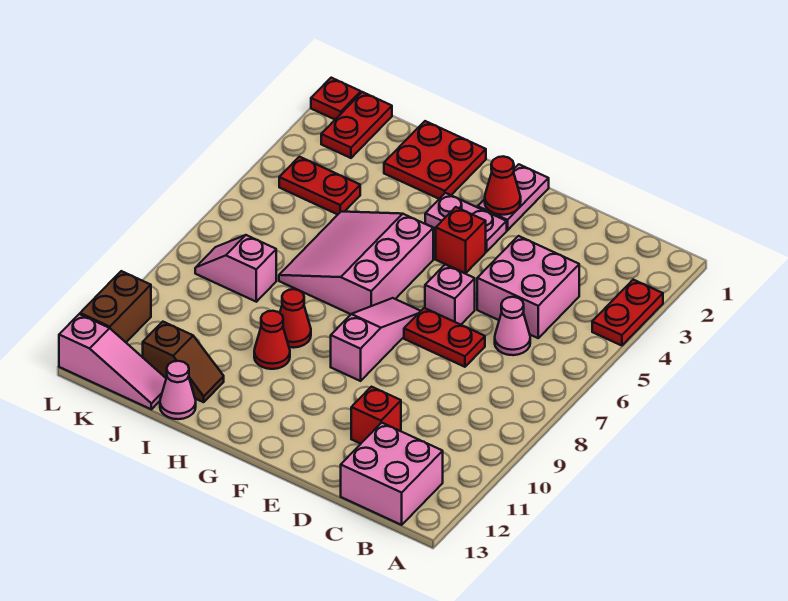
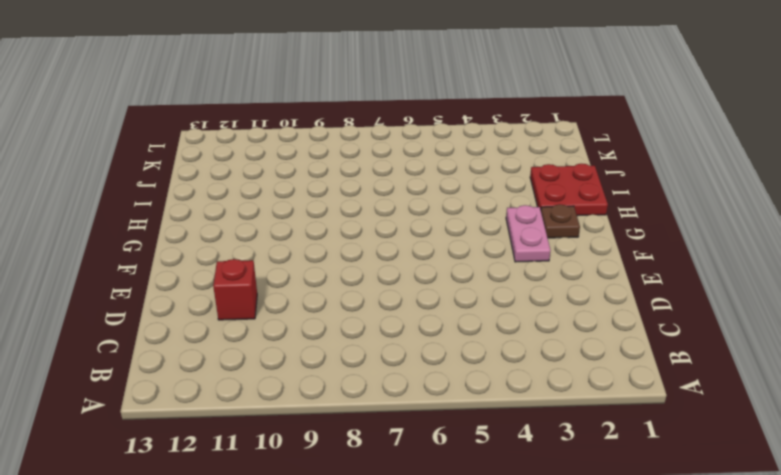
brown 1x1 plate [541,204,580,238] -> none
none -> red 1x2 plate [592,280,663,346]
none -> pink 2x2 brick [341,423,443,525]
none -> pink 2x2 brick [477,236,579,338]

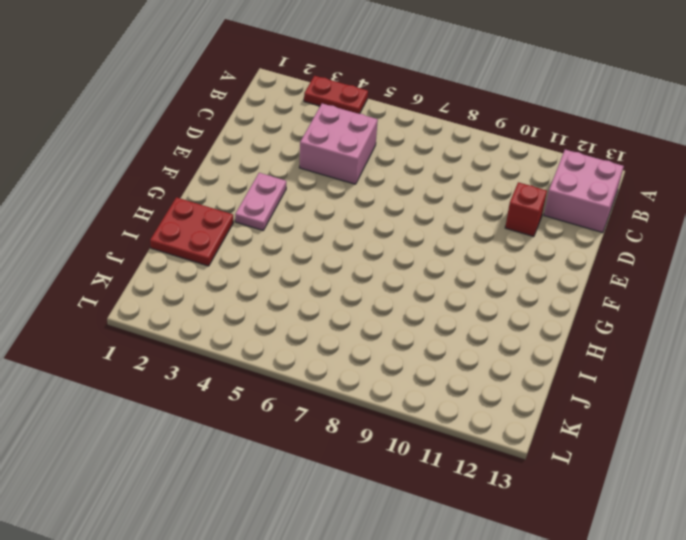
none -> pink 1x1 cone [495,297,530,355]
none -> red 1x2 plate [404,308,485,367]
none -> pink 1x1 brick [425,264,475,325]

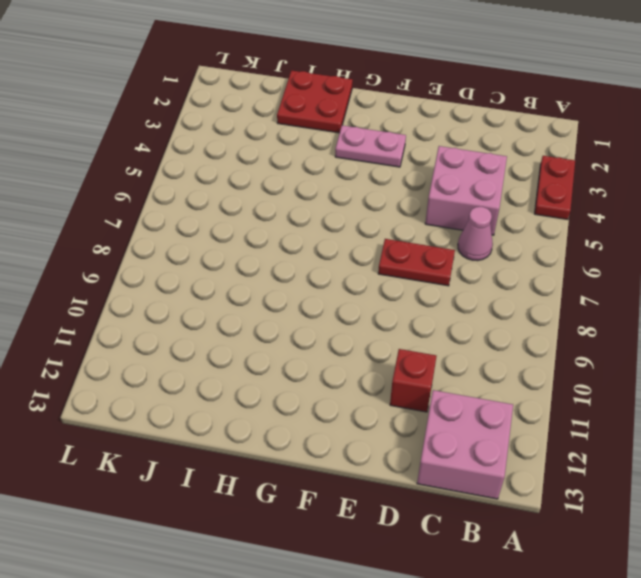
none -> pink 1x1 brick [425,264,475,325]
none -> pink 1x2 plate [478,164,549,230]
none -> red 1x1 brick [436,207,486,274]

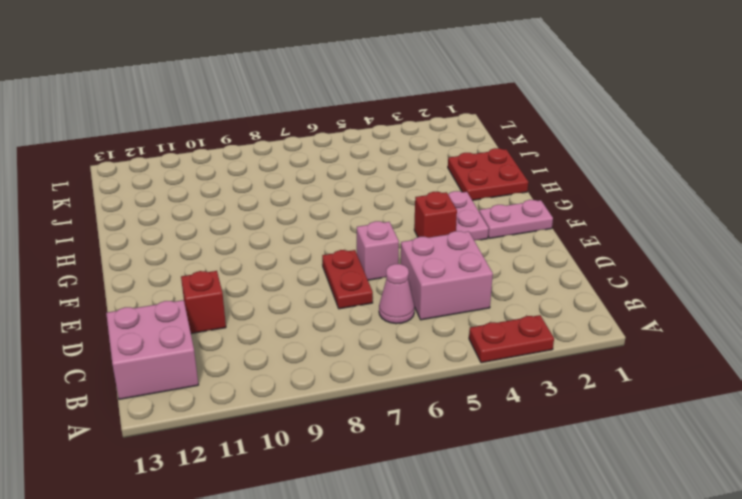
none -> pink 1x3 slope [331,298,420,381]
none -> pink 3x3 slope [279,212,433,314]
none -> red 1x1 cone [280,289,311,348]

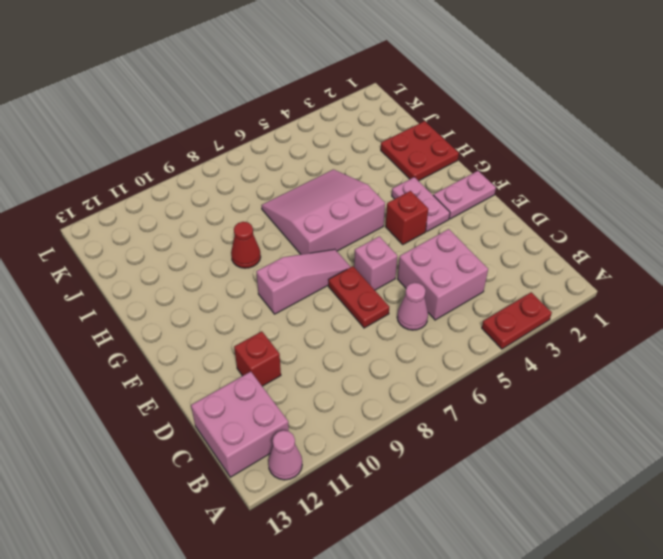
pink 1x1 cone [268,430,302,480] -> pink 1x1 cone moved to [160,361,196,419]
none -> red 1x1 cone [254,311,290,369]
none -> brown 1x2 slope [143,322,224,402]
none -> red 1x2 plate [279,157,360,214]

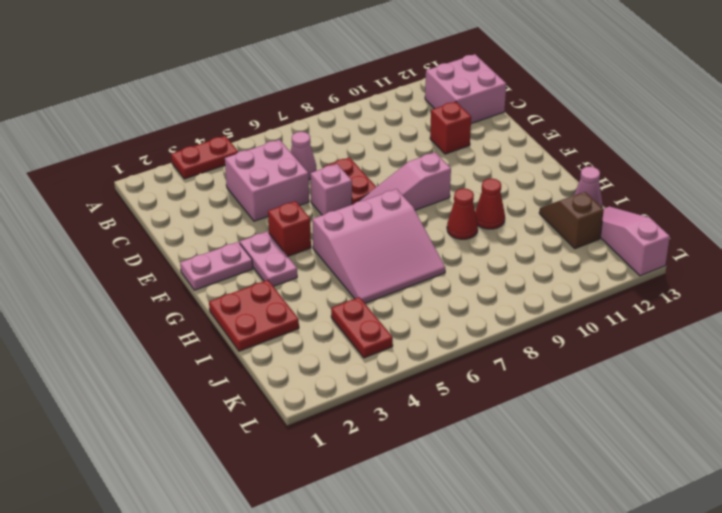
none -> pink 1x2 slope [195,235,276,302]
none -> red 1x2 plate [321,92,392,158]
none -> red 1x1 plate [311,78,361,119]

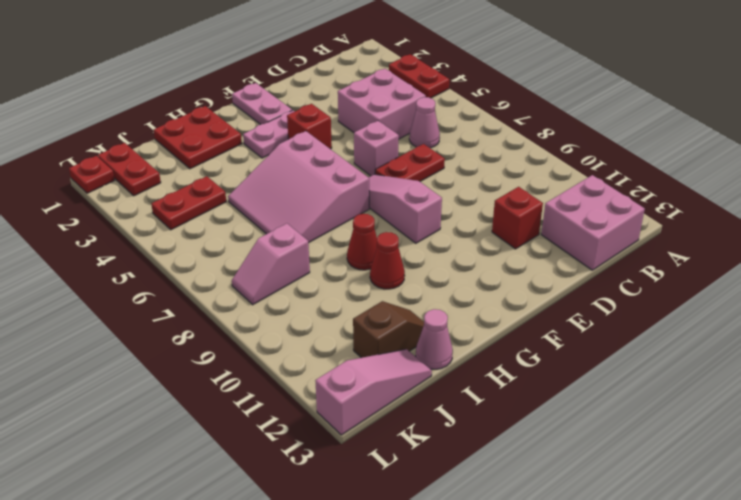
none -> brown 1x2 brick [80,271,151,342]
none -> red 1x1 cone [485,156,521,215]

